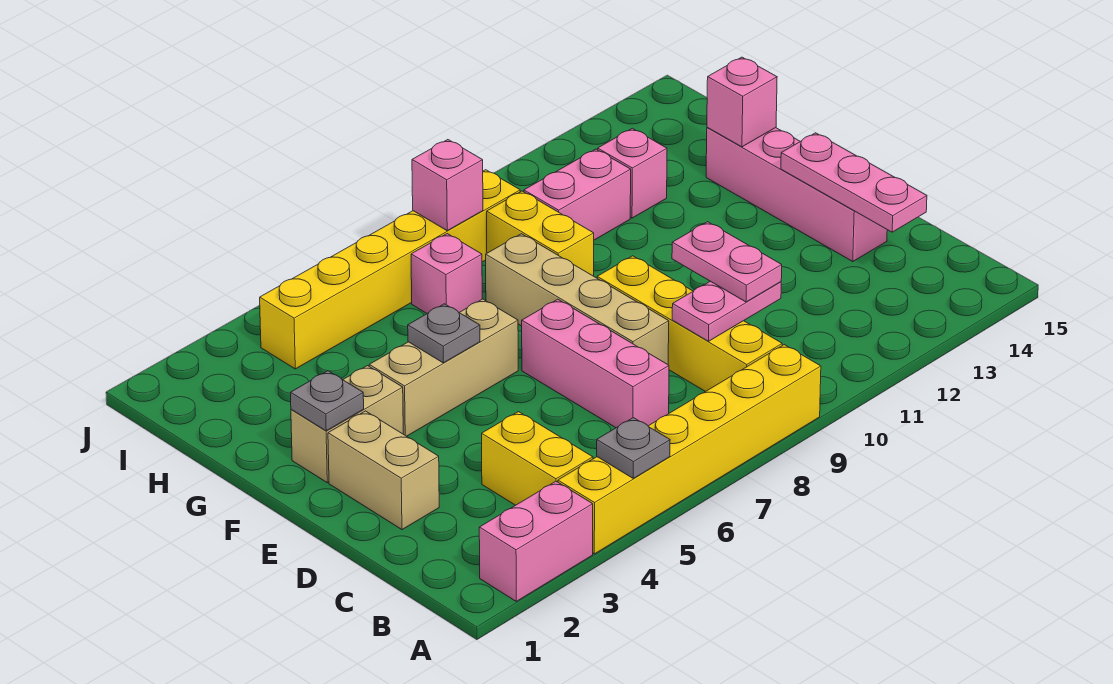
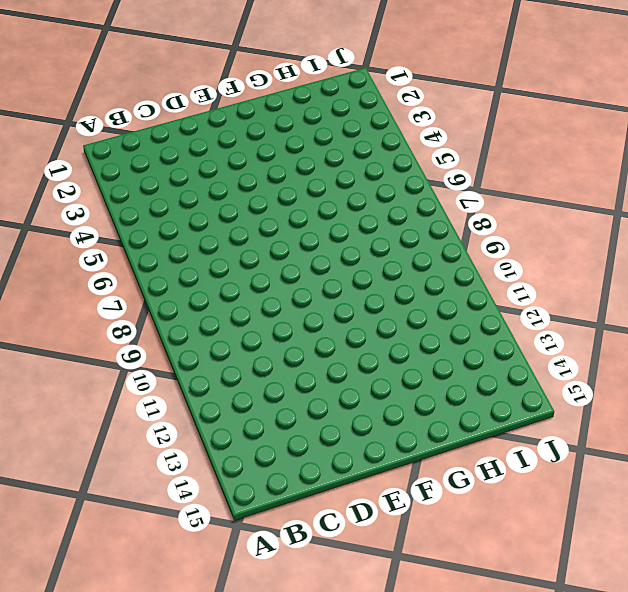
none -> pink 1x2 brick [479,481,593,601]
none -> yellow 1x6 brick [558,345,821,554]
none -> yellow 1x2 brick [482,412,593,505]

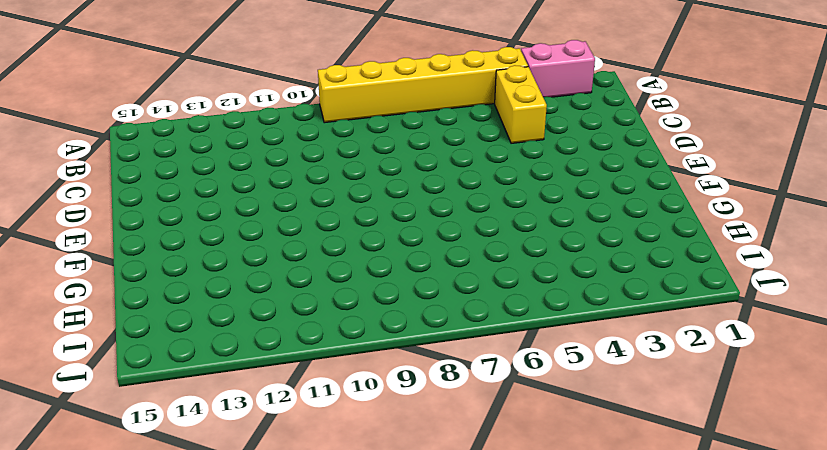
none -> yellow 1x4 brick [597,256,782,392]
none -> pink 1x3 brick [522,299,669,428]
none -> tan 1x2 brick [328,411,439,530]

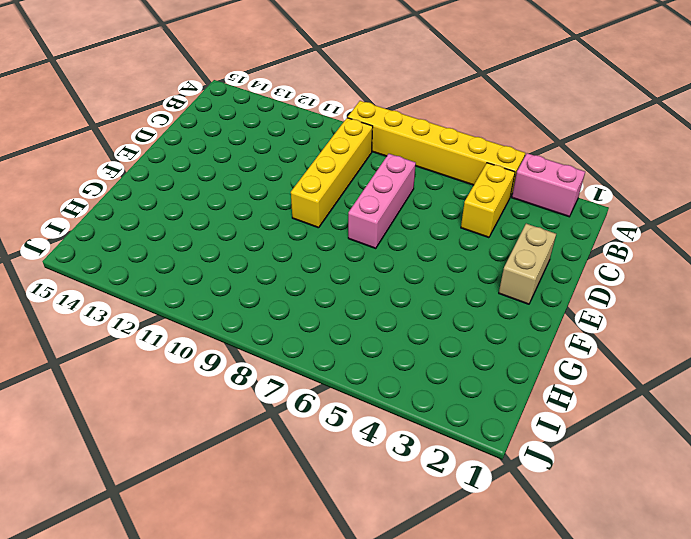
none -> tan 1x4 brick [486,234,669,364]
none -> pink 1x4 brick [706,127,887,262]
none -> tan 1x2 brick [291,366,403,483]

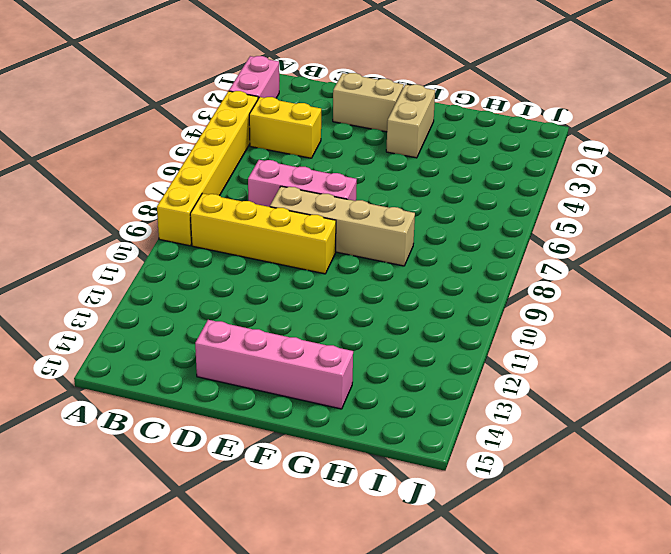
none -> tan 1x3 brick [369,299,518,436]
none -> yellow 1x2 brick [487,191,594,276]
none -> pink 1x1 brick [411,234,482,313]

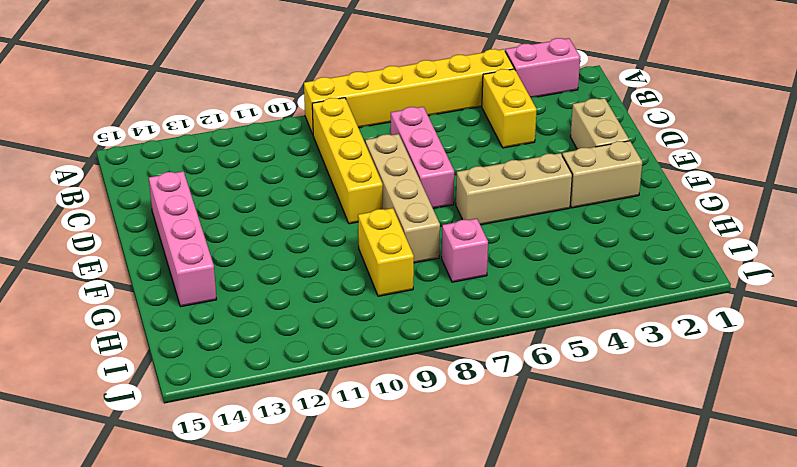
none -> pink 1x2 brick [524,149,631,240]
none -> pink 1x1 brick [598,128,667,218]
none -> yellow 1x6 brick [260,170,520,369]

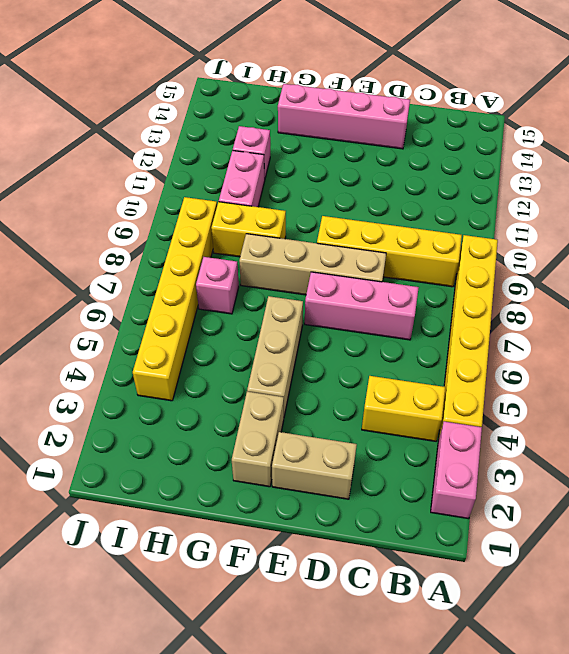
none -> grey 1x1 plate [597,418,670,478]
none -> pink 1x2 plate [672,281,781,341]
none -> pink 1x3 plate [781,133,927,232]

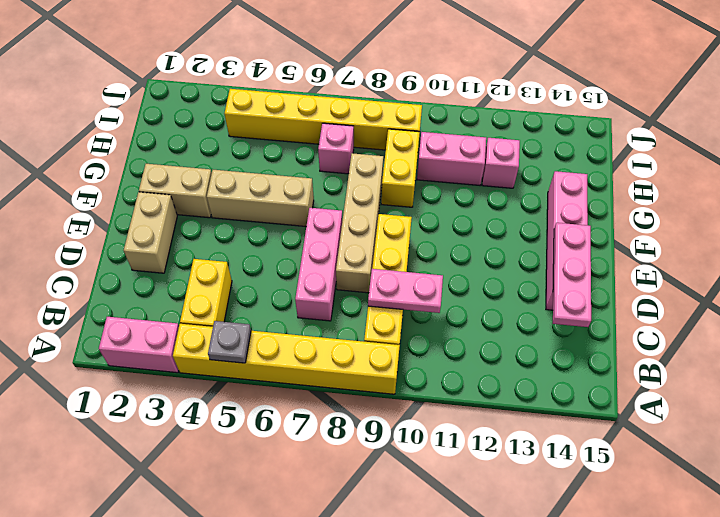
none -> grey 1x1 plate [291,371,364,431]
none -> grey 1x1 plate [408,304,480,363]
none -> pink 1x1 brick [707,57,777,147]

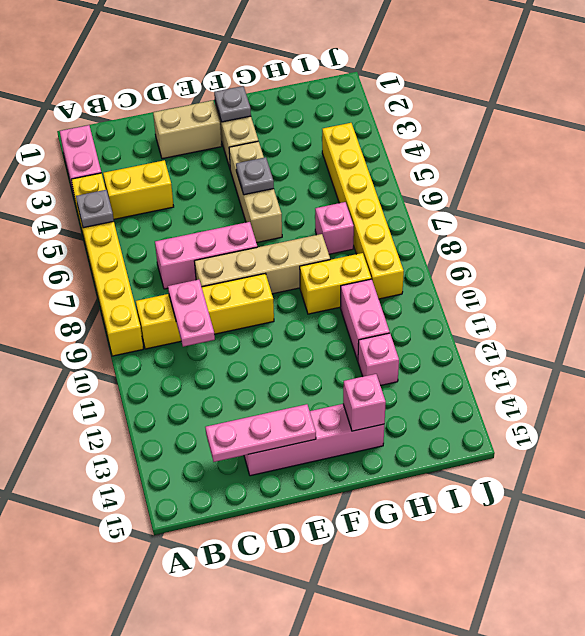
none -> pink 1x1 brick [412,140,483,231]
none -> pink 1x2 plate [672,222,782,302]

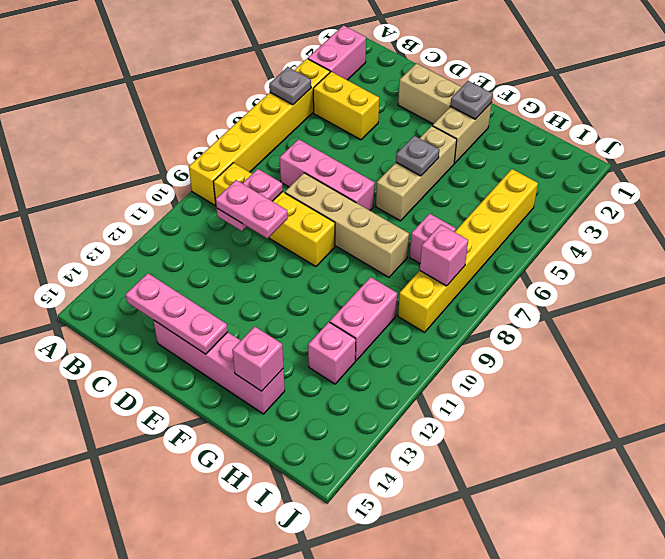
none -> yellow 1x2 brick [487,191,594,276]

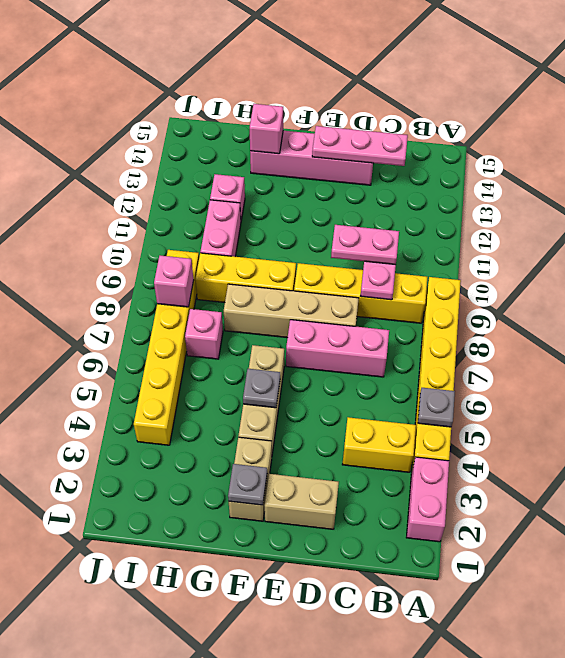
yellow 1x3 brick [195,253,296,302] -> yellow 1x2 brick [487,191,594,276]

